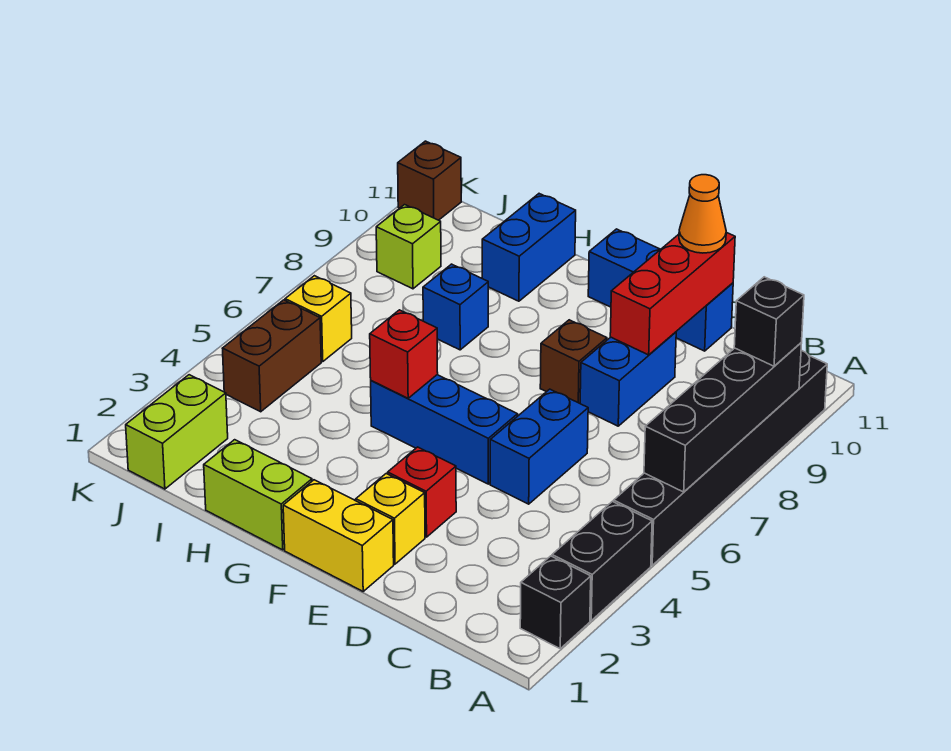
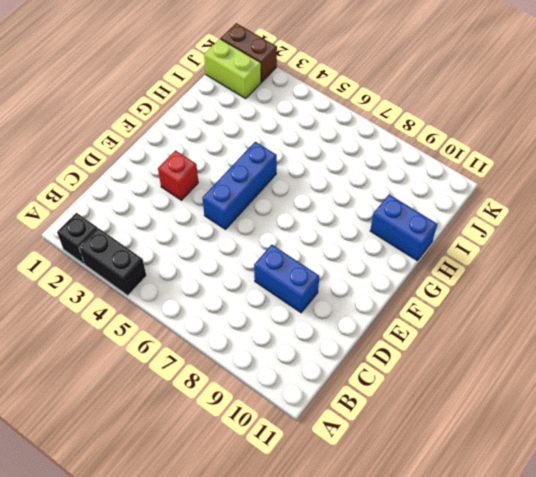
brown 1x2 brick [221,23,277,82] -> brown 1x2 brick moved to [222,300,321,412]
none -> black 1x6 brick [614,350,827,565]
none -> blue 1x2 brick [490,389,588,504]
none -> blue 1x3 brick [588,229,733,351]

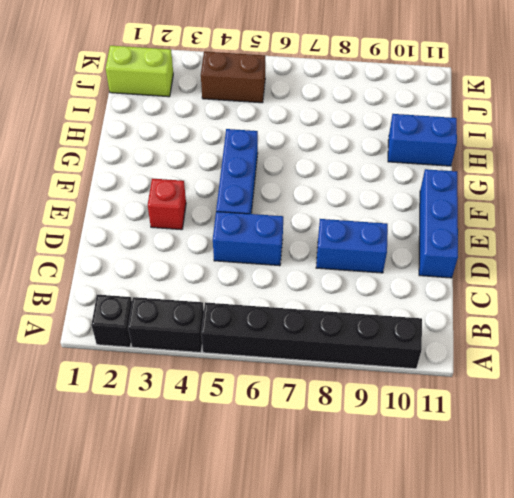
none -> yellow 1x2 brick [283,480,394,591]
none -> yellow 1x1 brick [356,474,425,564]
none -> brown 1x1 brick [540,320,607,403]

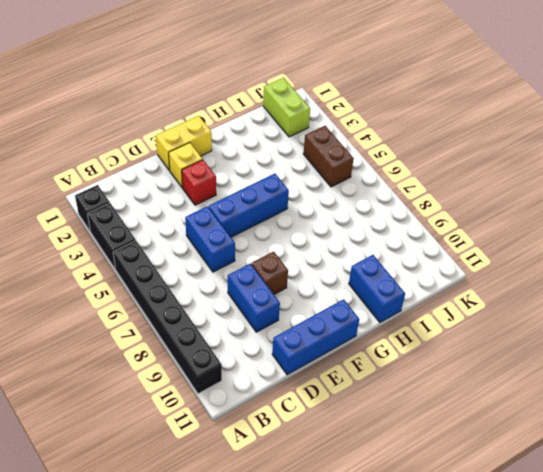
none -> lime 1x2 brick [204,440,312,550]
none -> blue 1x1 brick [423,264,488,350]
none -> yellow 1x1 brick [285,276,352,362]

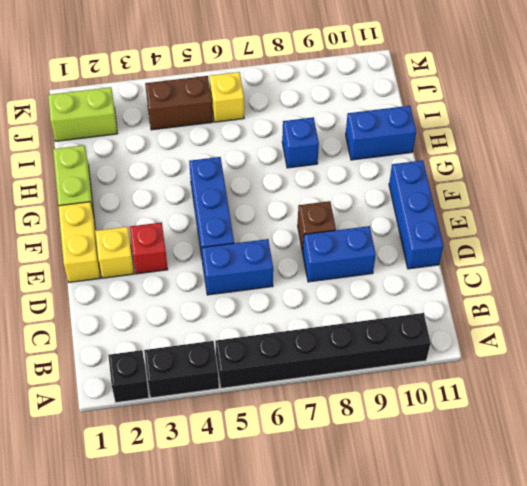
none -> lime 1x1 brick [376,205,441,289]
none -> brown 1x1 brick [398,141,461,220]
none -> black 1x4 brick [644,343,802,492]

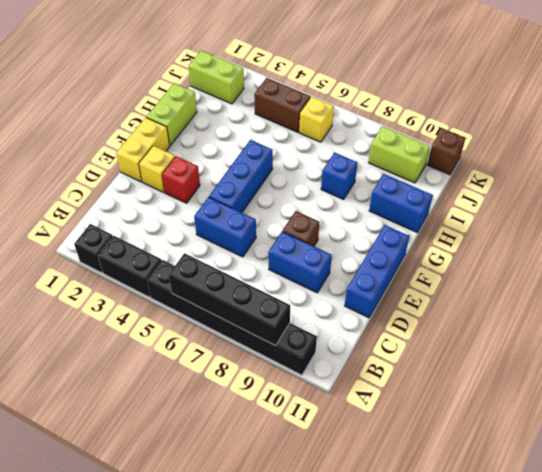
lime 1x2 brick [369,126,430,183] -> lime 1x1 brick [376,205,441,289]
none -> red 1x3 brick [610,232,735,355]
none -> red 1x1 brick [370,310,438,398]
none -> black 1x1 brick [734,277,804,366]

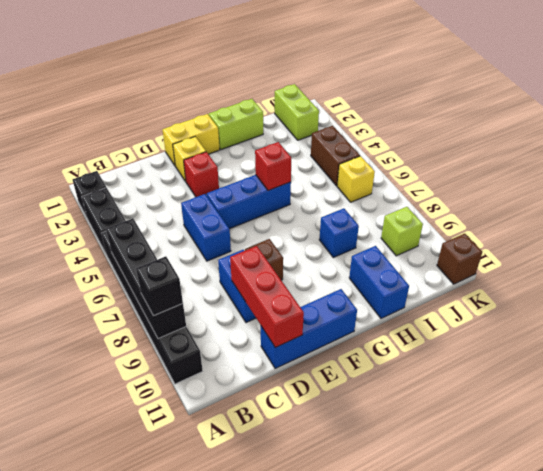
none -> orange 1x1 cone [679,175,726,253]

